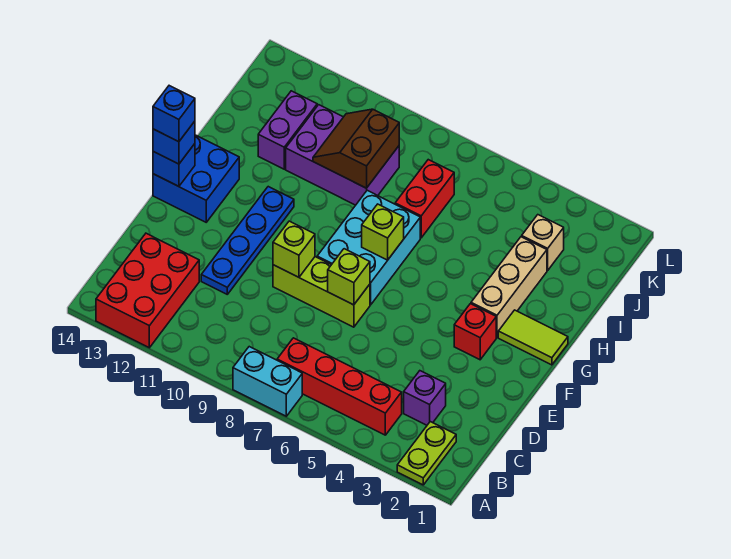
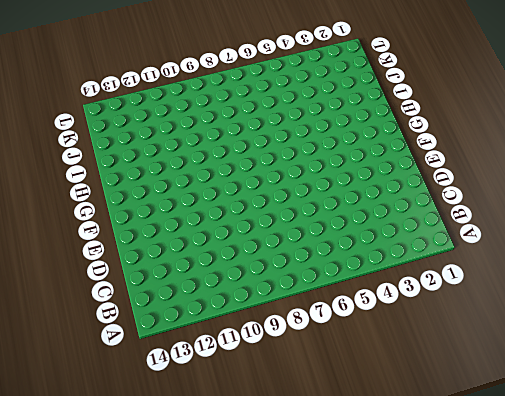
none -> lime 1x2 plate [397,422,456,485]
none -> cyan 1x2 brick [233,347,302,416]
none -> red 2x3 brick [96,233,199,348]

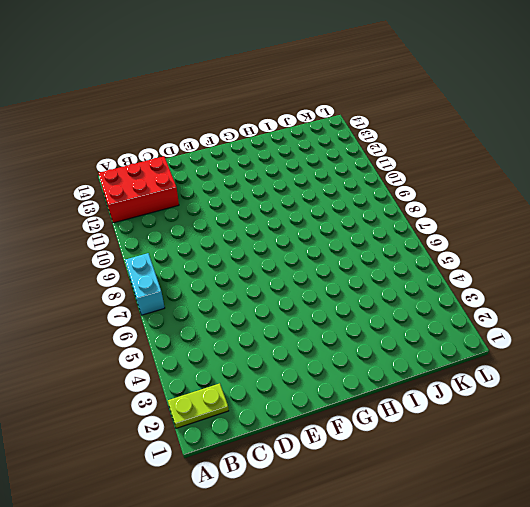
none -> red 1x4 brick [277,338,402,435]
none -> purple 1x1 brick [404,371,446,425]
none -> blue 1x4 plate [201,187,294,294]

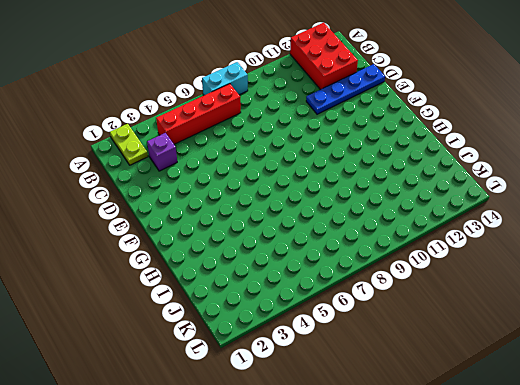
blue 1x4 plate [306,64,385,114] -> blue 1x4 plate turned to [201,187,294,294]
none -> lime 1x3 brick [273,257,370,327]
none -> red 1x1 brick [454,304,496,360]
none -> cyan 2x3 brick [317,190,420,305]

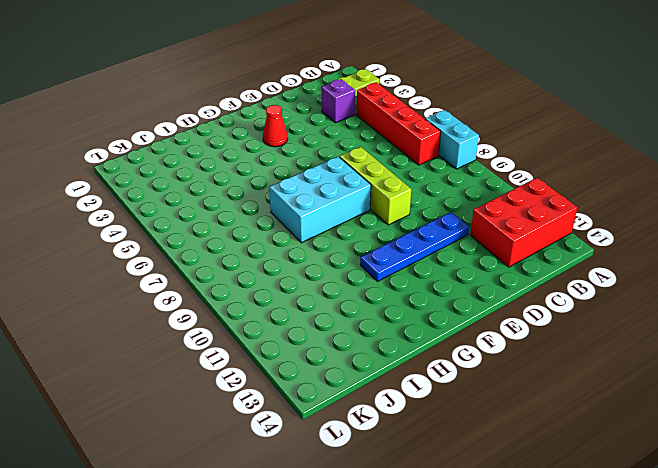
red 1x1 cone [263,105,288,147] -> red 1x1 brick [454,304,496,360]
none -> blue 2x2 brick [153,135,239,222]
none -> lime 1x2 tile [498,310,568,365]
none -> tan 1x3 brick [471,237,547,337]

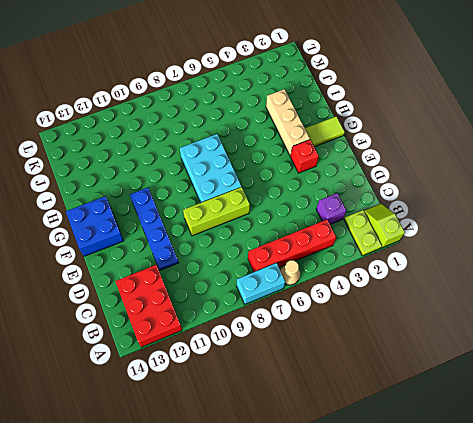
lime 1x2 slope [364,204,405,248] -> none
tan 1x1 cone [280,260,300,285] -> none
none -> red 1x2 brick [395,160,454,238]
none -> purple 2x3 brick [286,105,399,205]
none -> purple 1x2 brick [258,91,317,169]

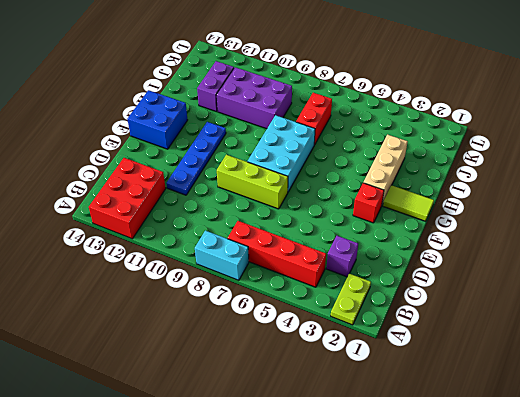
none -> tan 1x1 brick [522,215,564,270]
none -> lime 1x1 brick [328,249,370,305]
none -> lime 1x1 brick [273,221,315,277]

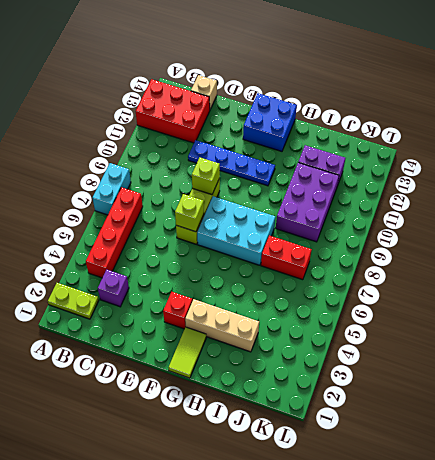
tan 1x1 brick [191,75,217,109] -> tan 1x1 brick moved to [522,215,564,270]
none -> blue 1x1 brick [153,144,195,186]
none -> lime 1x1 brick [362,204,404,260]
none -> brown 2x2 slope [313,109,399,188]

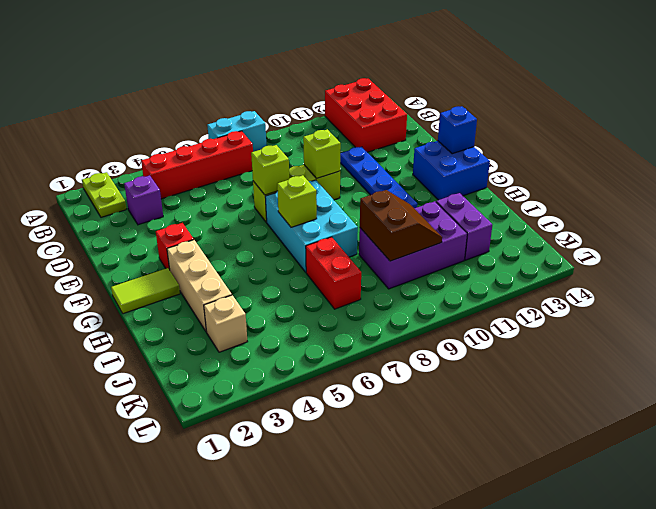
none -> blue 1x1 brick [153,121,195,164]
none -> blue 1x1 brick [153,86,195,142]

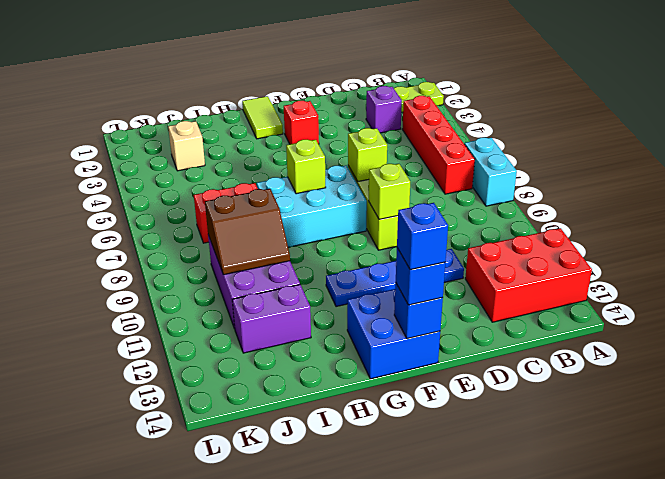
none -> tan 1x3 brick [471,237,547,337]

